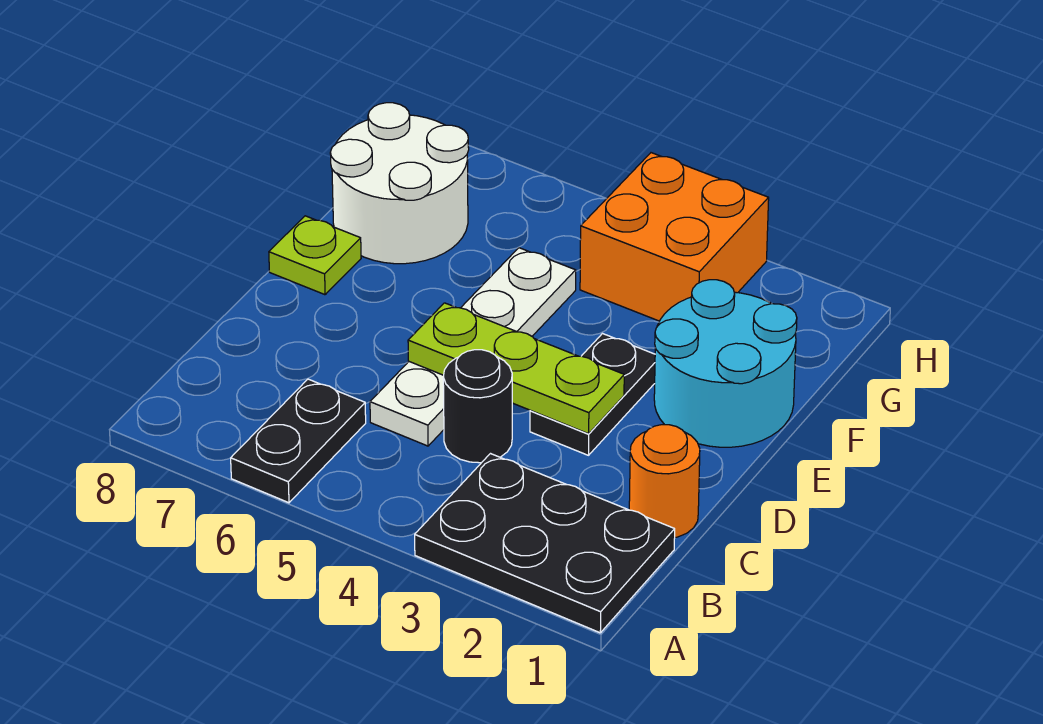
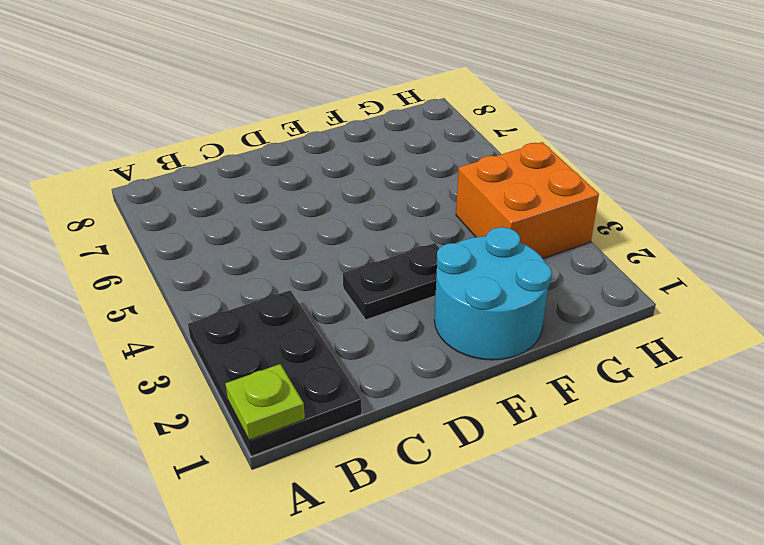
lime 1x1 plate [225,364,305,440] -> lime 1x1 plate moved to [269,216,361,295]
none -> black 1x2 plate [231,379,366,503]
none -> orange 1x1 round brick [629,425,700,537]

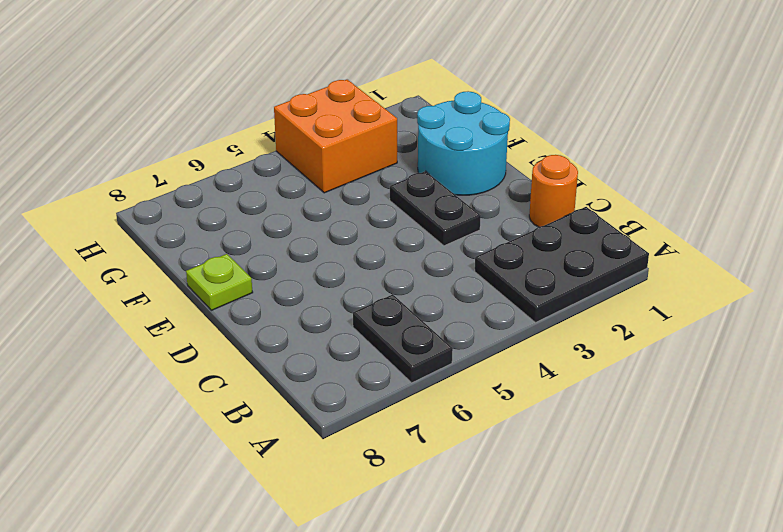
none -> black 1x1 round brick [443,350,512,463]
none -> white 1x4 plate [370,248,576,446]

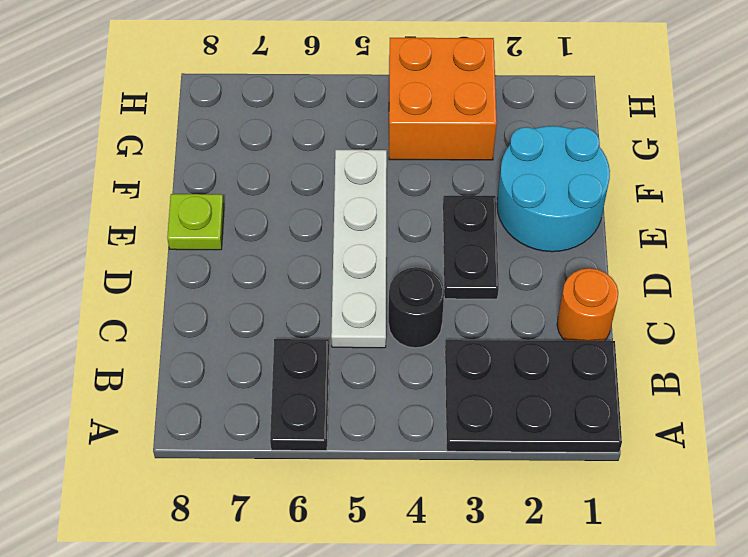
none -> white 2x2 round brick [330,103,469,264]
none -> lime 1x3 plate [408,303,624,434]

